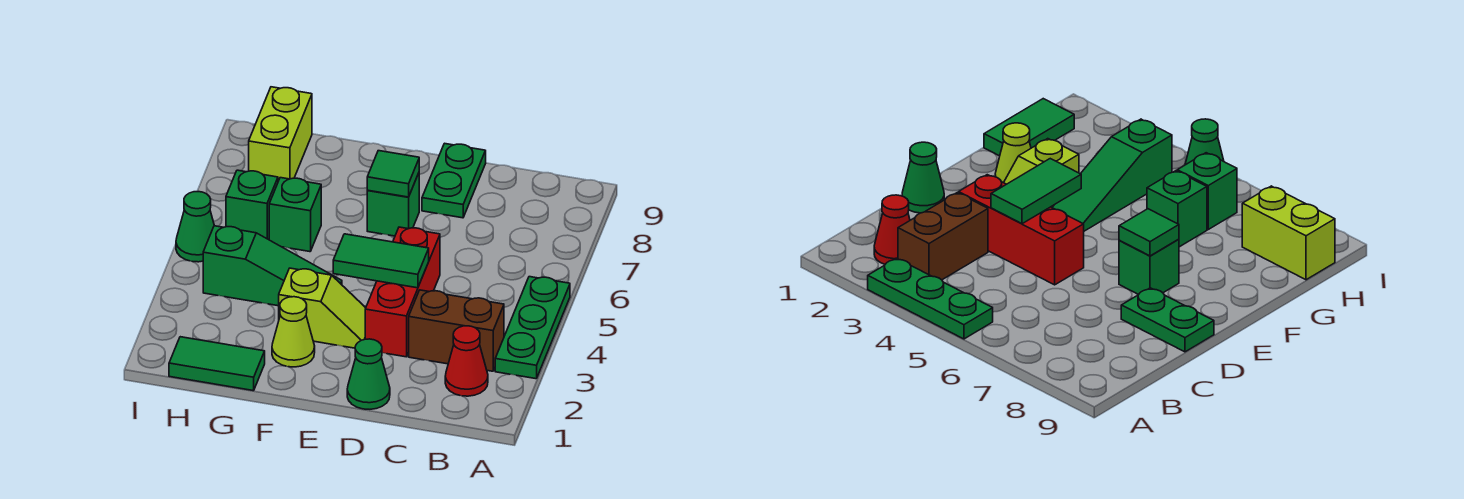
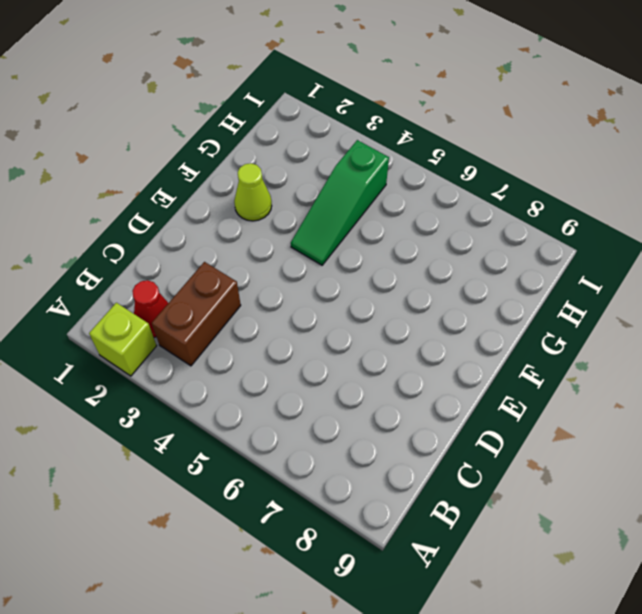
lime 1x1 brick [89,303,157,376] -> none
none -> green 1x3 plate [495,277,570,379]
none -> green 1x1 cone [347,339,390,409]
none -> red 1x3 brick [365,227,440,357]

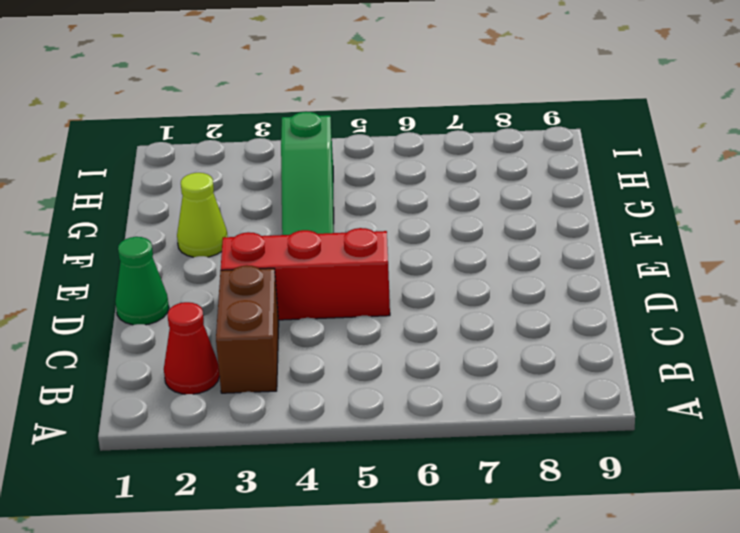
none -> green 1x3 plate [495,277,570,379]
none -> green 1x2 plate [422,143,486,218]
none -> lime 1x2 slope [279,268,366,348]

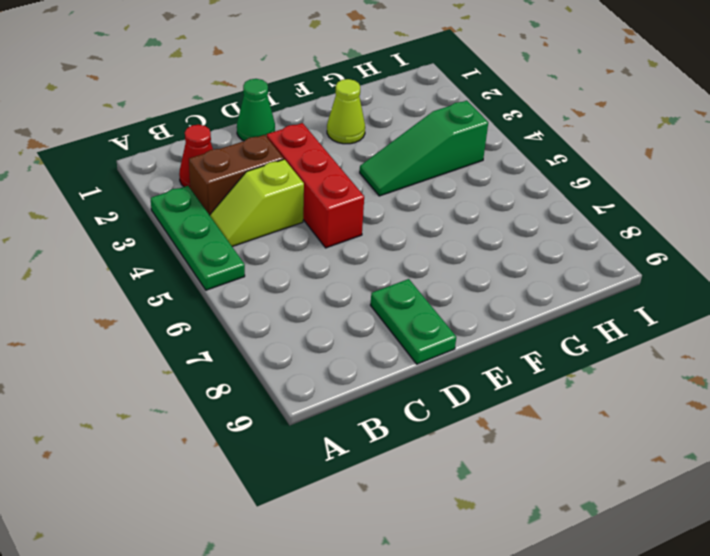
lime 1x2 slope [210,159,304,247] -> lime 1x2 slope moved to [279,268,366,348]
none -> green 1x1 brick [367,173,419,236]
none -> green 1x2 tile [169,337,265,391]
none -> green 1x1 brick [269,178,321,252]

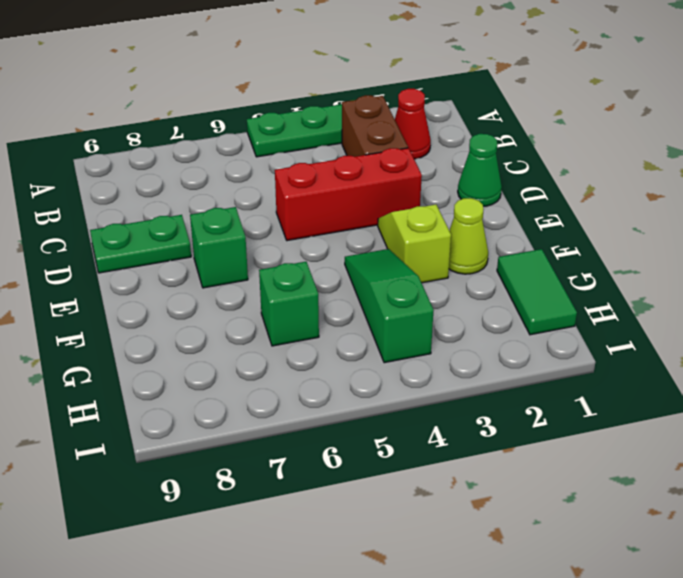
none -> green 1x1 brick [226,170,278,240]
none -> lime 1x2 brick [249,87,312,181]
none -> green 1x1 cone [176,192,214,262]

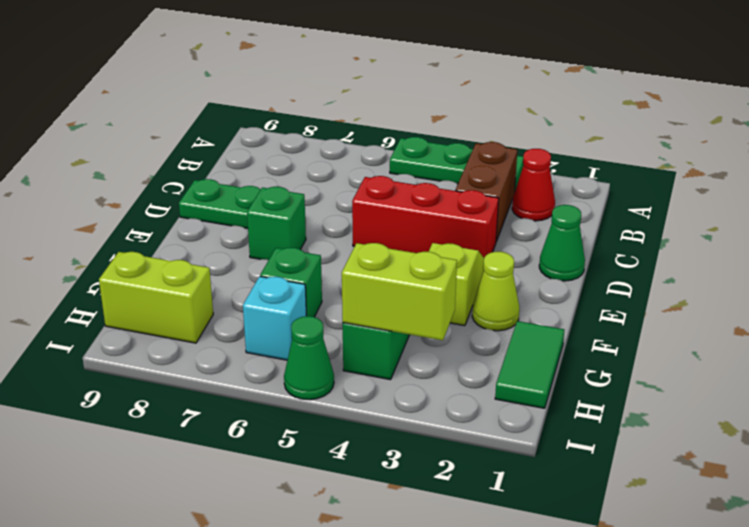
lime 1x2 brick [342,243,457,340] -> none
cyan 1x1 brick [243,276,306,360] -> green 1x1 brick [226,170,278,240]
none -> green 1x2 tile [333,234,429,288]
none -> green 1x1 tile [367,151,419,197]

